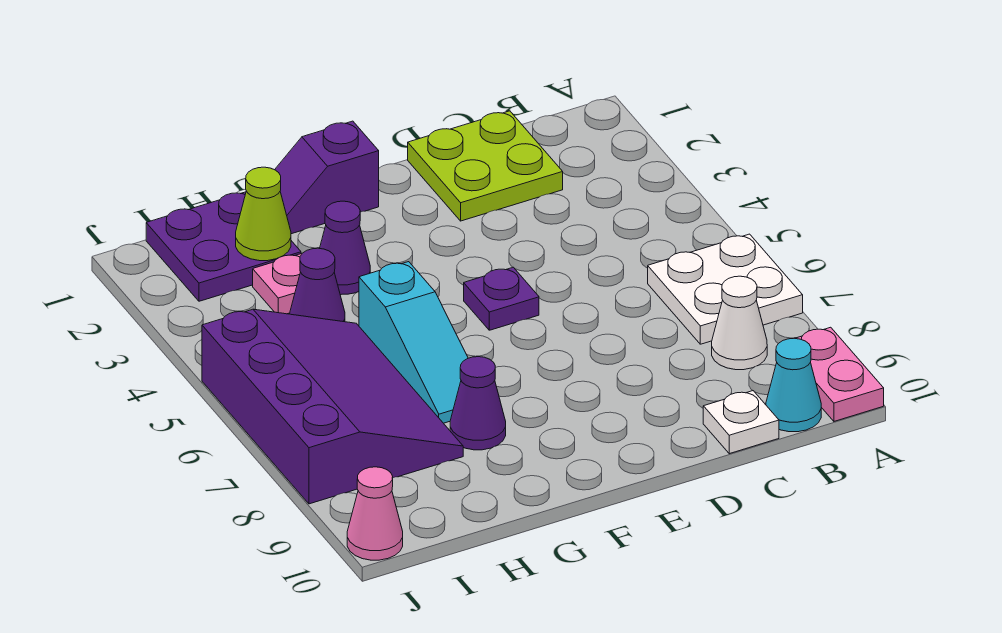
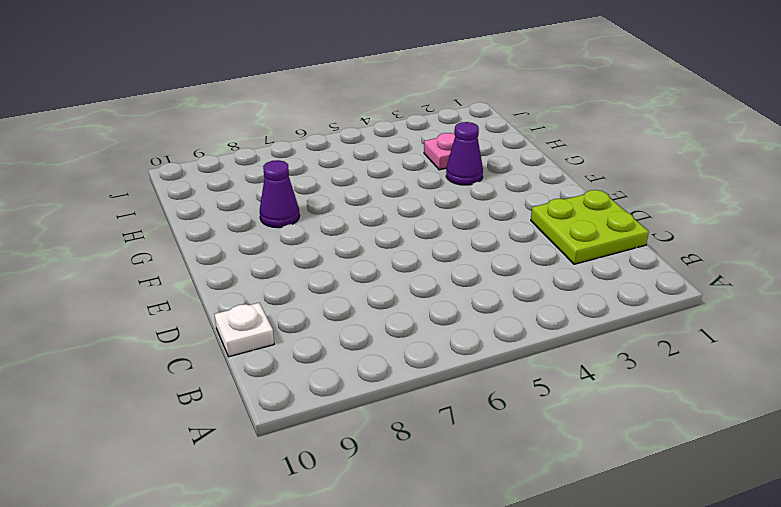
none -> white 2x2 plate [648,234,803,344]
none -> pink 1x2 plate [795,327,884,421]
none -> white 1x1 cone [712,276,767,370]

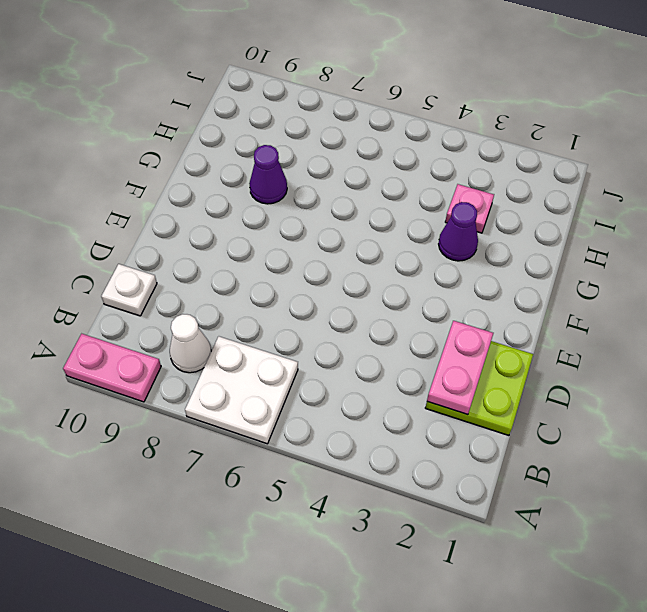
pink 1x2 plate [427,321,493,415] -> none
none -> cyan 1x1 cone [766,338,821,432]
none -> purple 1x1 plate [464,267,539,330]
none -> purple 1x2 slope [275,121,379,234]

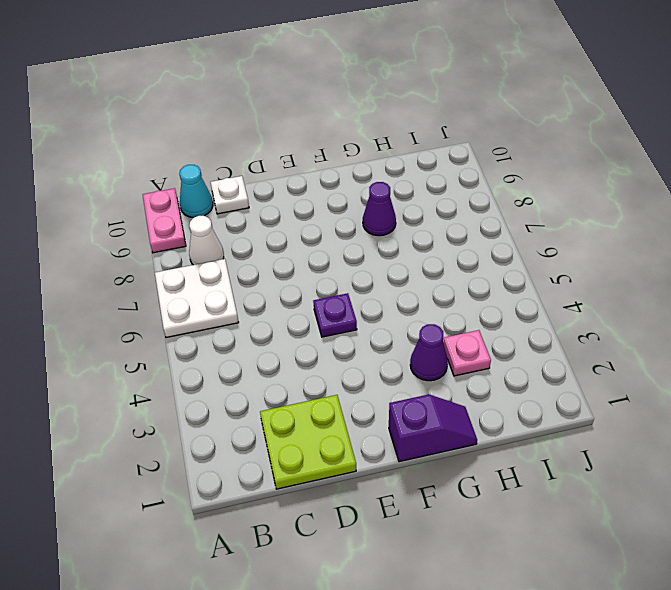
none -> cyan 1x3 slope [359,262,468,423]
none -> purple 2x2 plate [146,192,301,301]
none -> purple 1x1 cone [290,248,345,322]

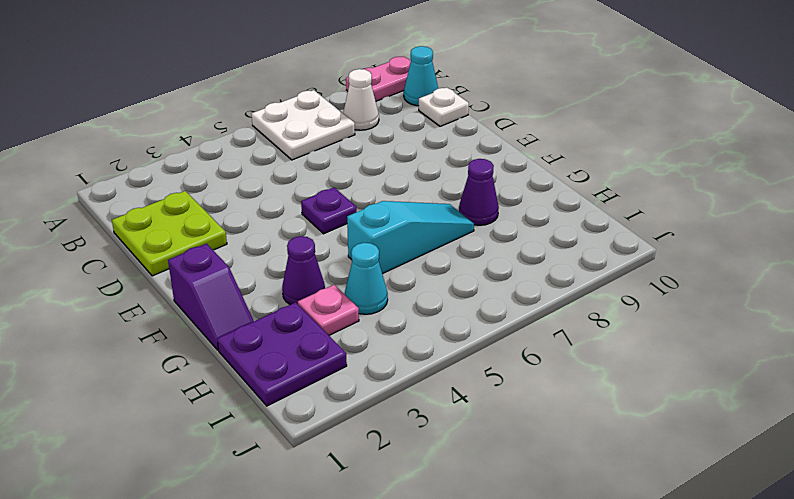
cyan 1x1 cone [345,243,388,314] -> purple 1x1 cone [290,248,345,322]
none -> purple 3x4 slope [202,309,463,504]
none -> pink 1x1 cone [347,467,403,560]
none -> lime 1x1 cone [236,167,291,261]

